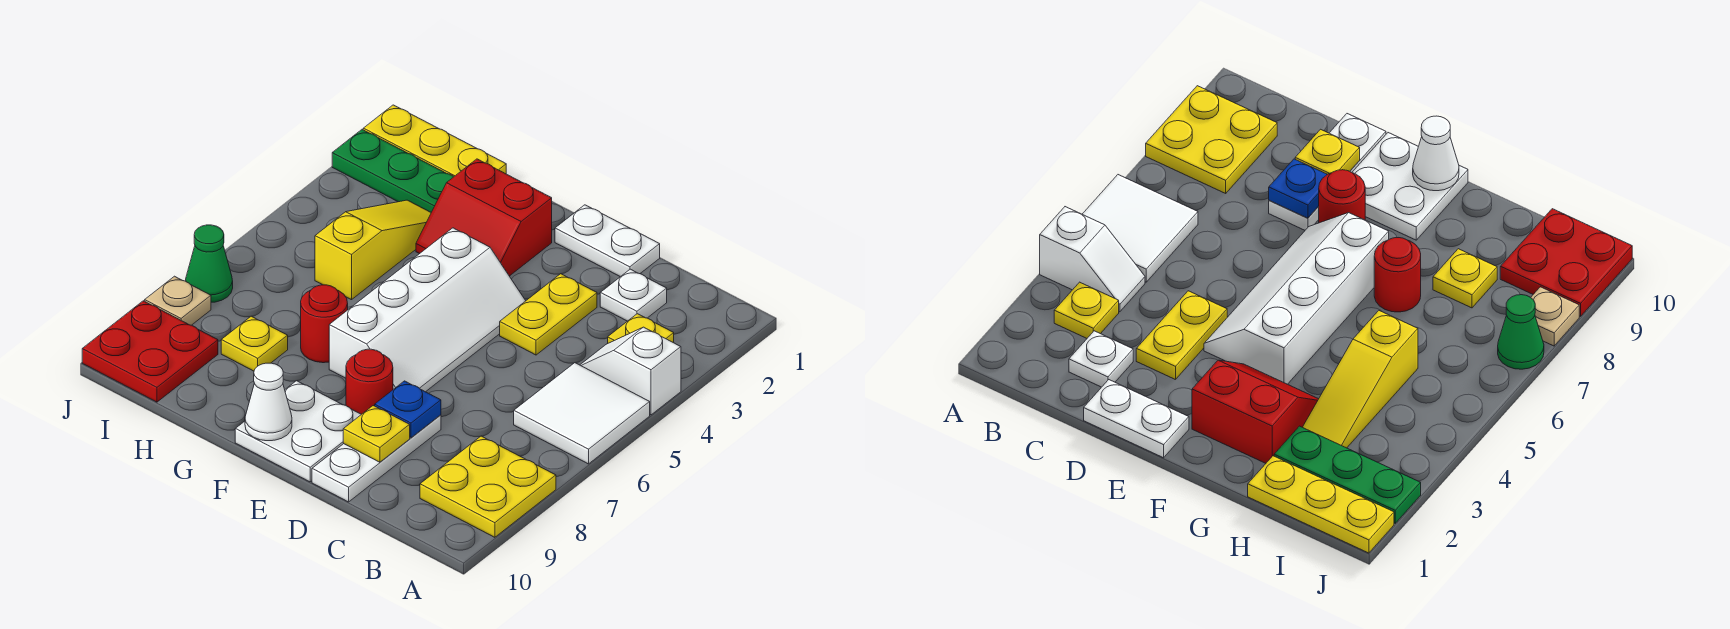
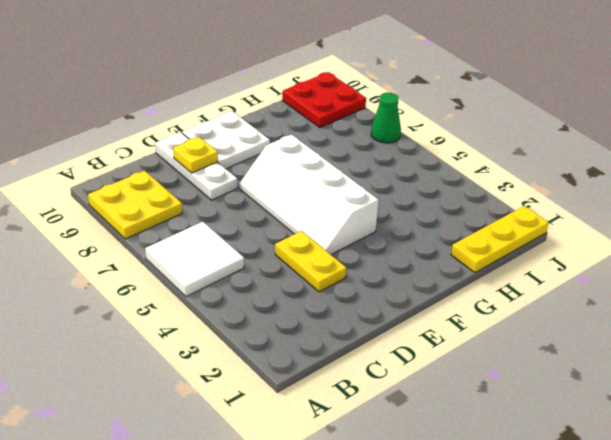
none -> white 1x2 slope [580,327,681,415]
none -> yellow 1x1 plate [608,314,674,343]
none -> white 1x1 plate [600,269,667,321]

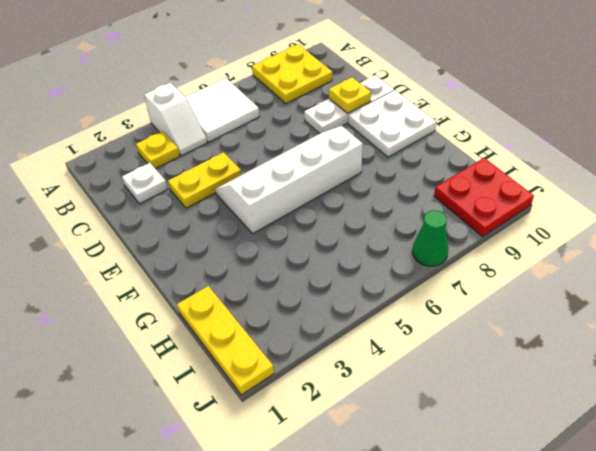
none -> white 1x2 plate [555,205,660,277]
none -> red 1x1 round brick [346,349,393,414]
none -> red 2x2 slope [416,159,552,276]

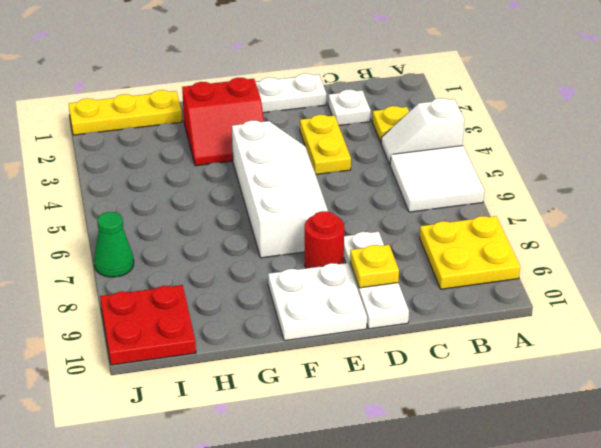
none -> red 1x1 round brick [301,285,348,363]
none -> green 1x3 plate [332,130,453,212]
none -> yellow 1x3 slope [315,200,431,300]

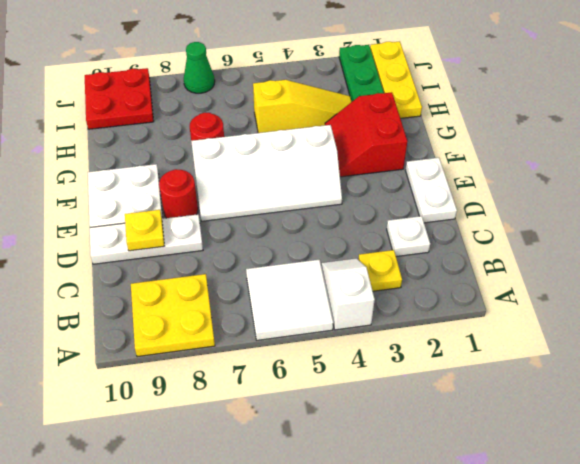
none -> yellow 1x2 plate [500,274,597,355]
none -> yellow 1x1 plate [221,316,288,371]
none -> tan 1x1 plate [145,276,211,325]

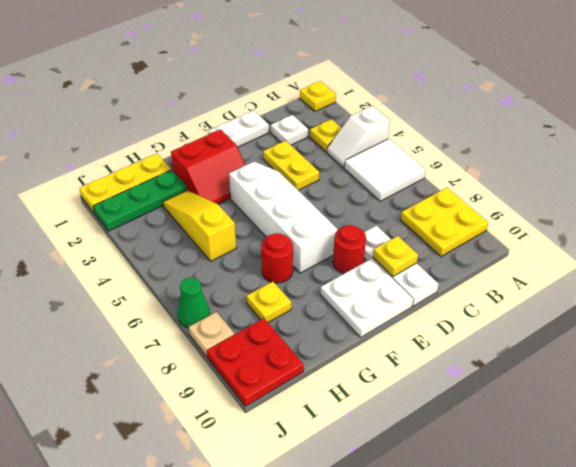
yellow 1x1 plate [300,81,336,111] -> none
none -> blue 1x1 plate [375,381,441,438]
none -> white 1x1 cone [245,363,292,441]

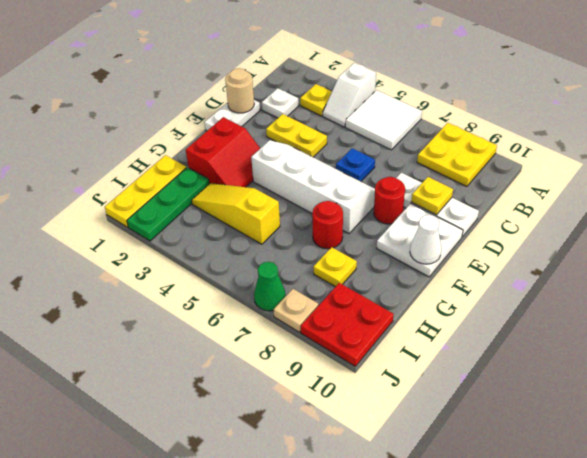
tan 1x1 round brick [225,68,254,113] -> none
blue 1x1 plate [336,148,375,181] -> blue 1x1 plate moved to [375,381,441,438]

